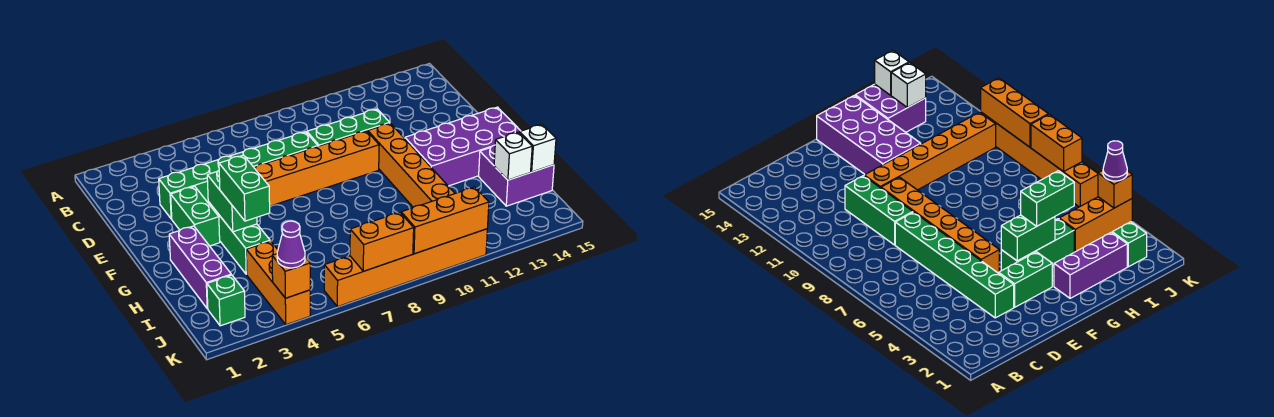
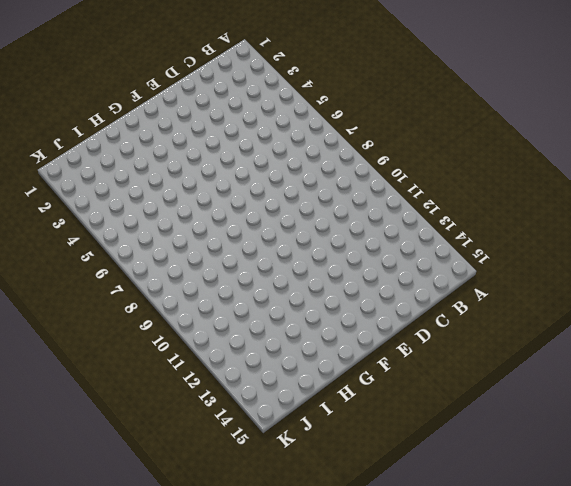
none -> green 1x6 brick [159,132,318,219]
none -> green 1x3 brick [307,109,389,146]
none -> green 1x2 brick [171,186,220,246]

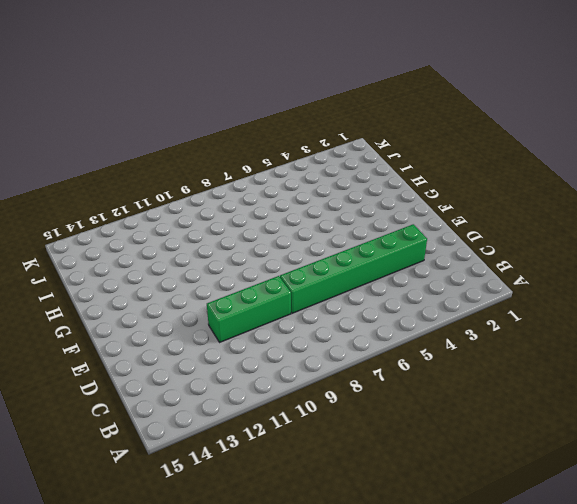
none -> green 1x2 brick [171,186,220,246]
none -> orange 1x6 brick [254,131,379,206]
none -> orange 1x6 brick [368,123,455,207]

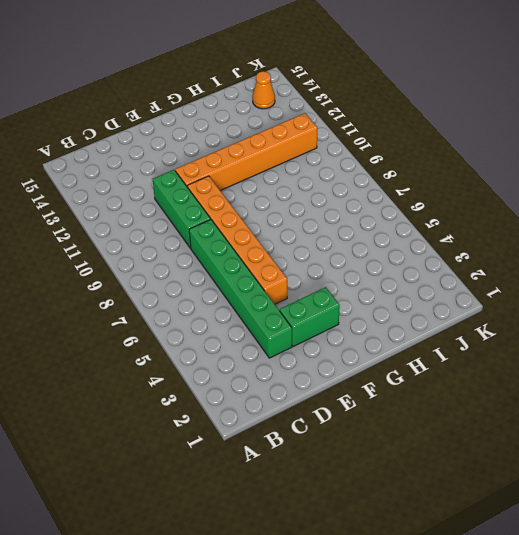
orange 1x1 cone [253,71,275,109] -> none
none -> green 1x3 brick [208,202,270,274]
none -> purple 2x4 brick [405,107,520,186]
none -> purple 1x3 brick [169,226,231,309]

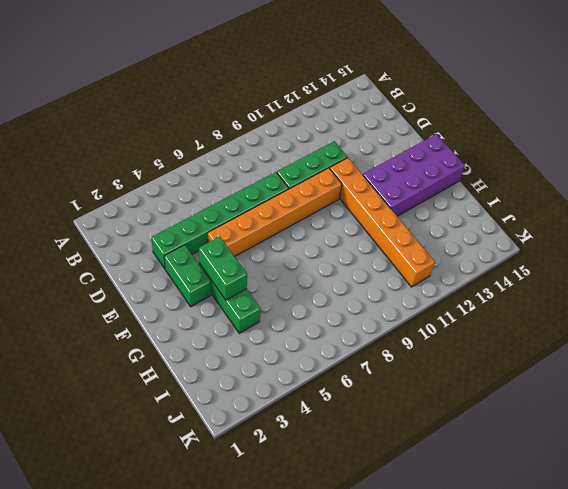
none -> purple 1x3 brick [169,226,231,309]
none -> purple 2x2 brick [479,145,554,206]
none -> orange 1x3 brick [246,241,310,325]

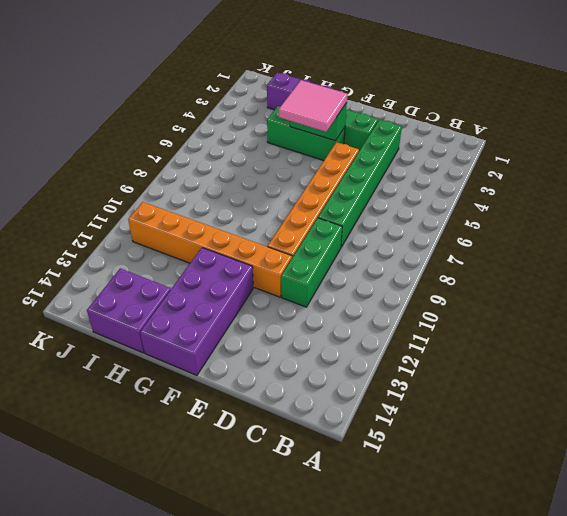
pink 2x2 tile [279,80,347,132] -> green 1x2 brick [219,155,270,221]
none -> orange 1x3 brick [246,241,310,325]
none -> green 1x1 brick [207,275,245,326]
none -> orange 1x6 brick [324,229,487,307]

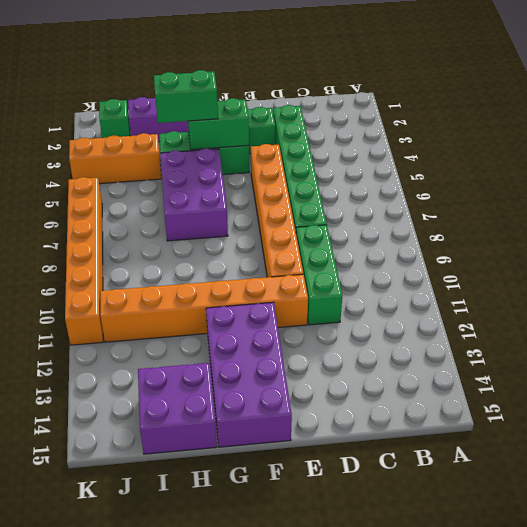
purple 2x3 brick [160,148,228,241] -> none
none -> white 1x1 brick [494,132,532,180]
none -> white 1x1 brick [519,124,556,172]
none -> orange 1x1 brick [272,254,310,298]

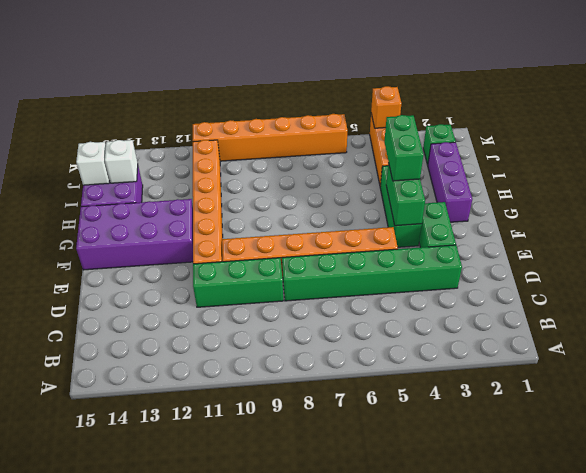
none -> orange 1x2 brick [350,212,414,271]
none -> orange 1x3 brick [401,187,489,254]
none -> purple 1x1 cone [277,221,305,268]

